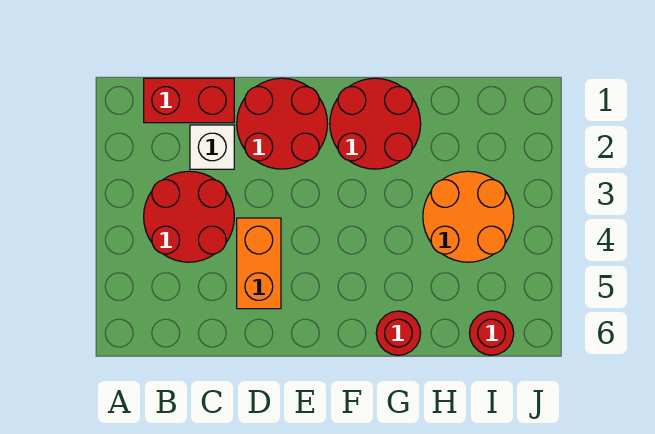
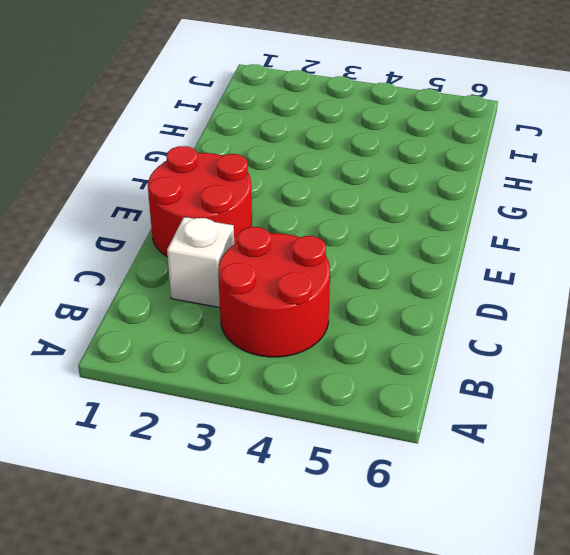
none -> red 1x2 brick [144,78,234,123]
none -> orange 1x2 brick [237,218,281,309]

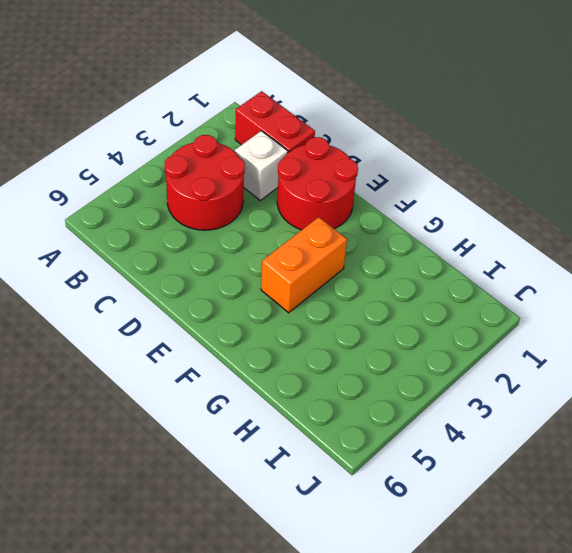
orange 1x2 brick [261,217,347,313] -> orange 1x2 brick moved to [237,218,281,309]
none -> red 2x2 round brick [330,78,421,169]
none -> red 1x1 round brick [376,311,421,355]

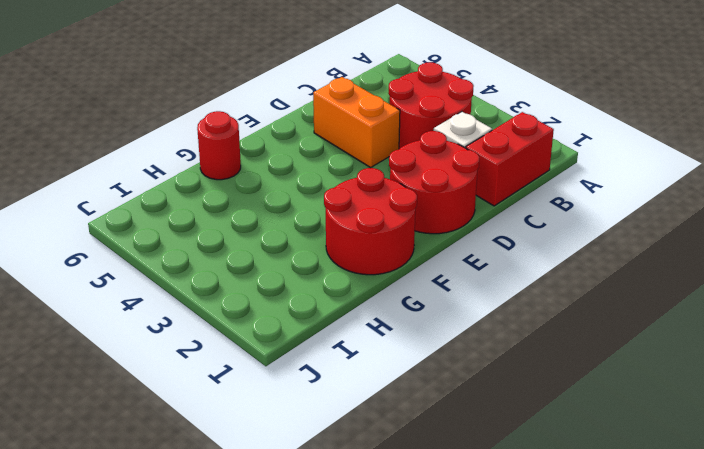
none -> orange 2x2 round brick [423,171,514,262]
none -> red 1x1 round brick [469,311,514,355]

